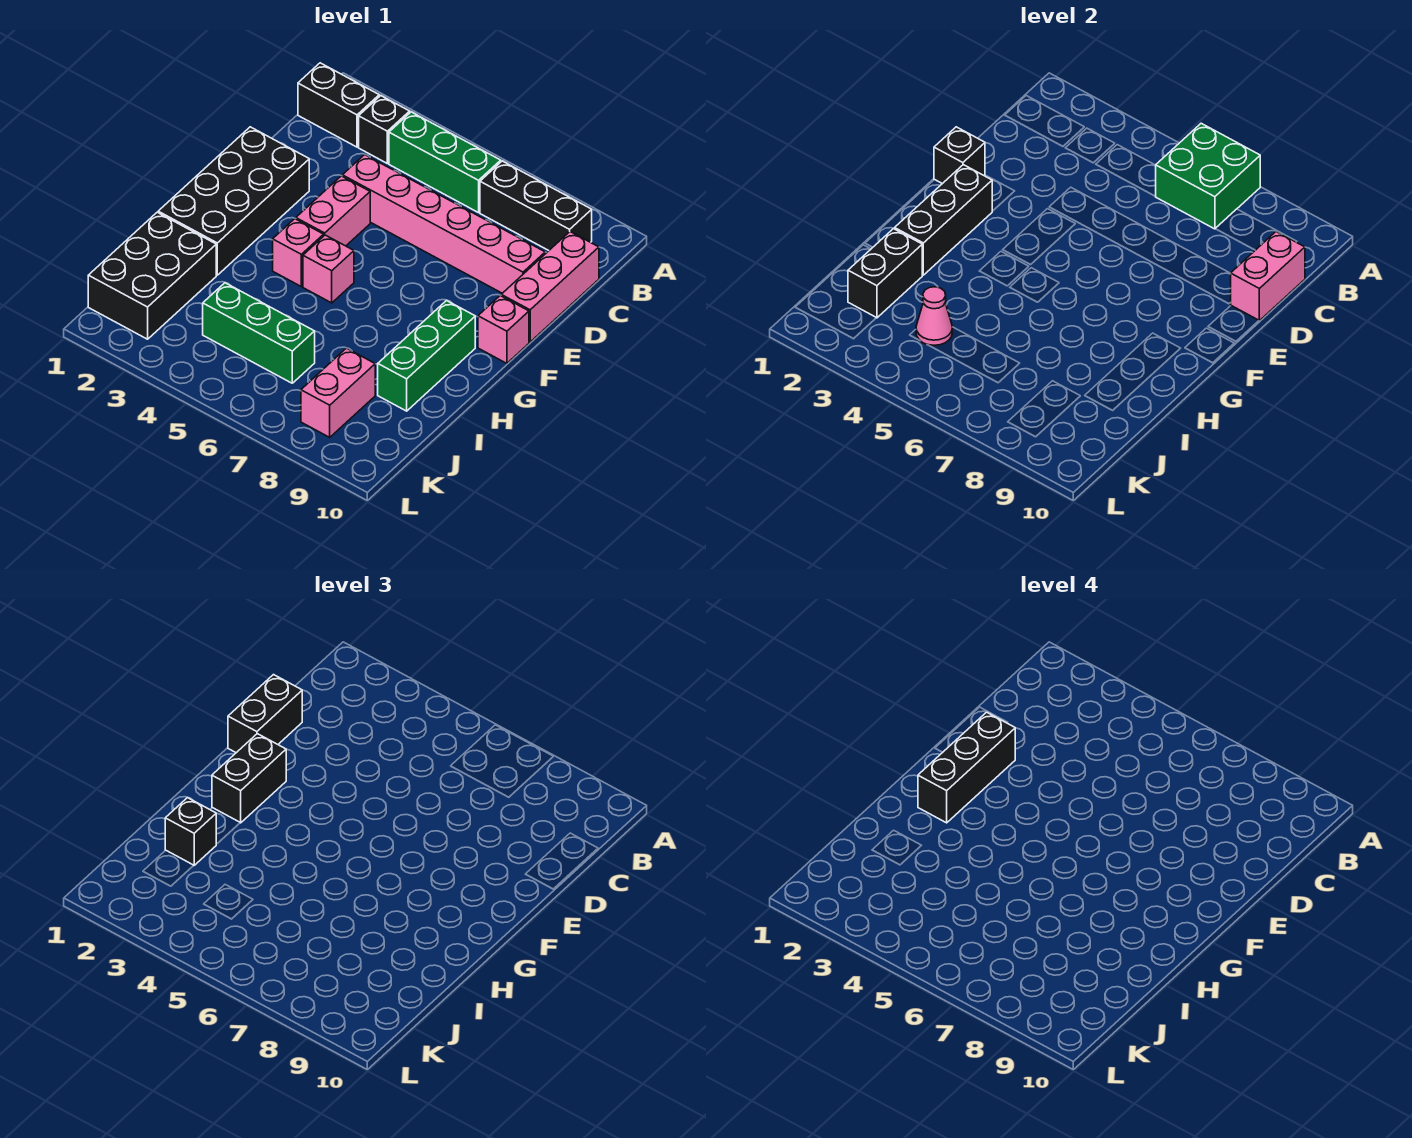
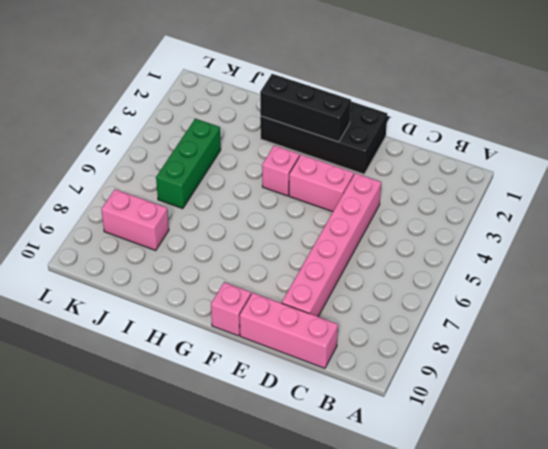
none -> black 1x2 brick [298,63,379,147]
none -> black 1x1 brick [359,96,410,163]
none -> green 1x3 brick [389,112,501,213]

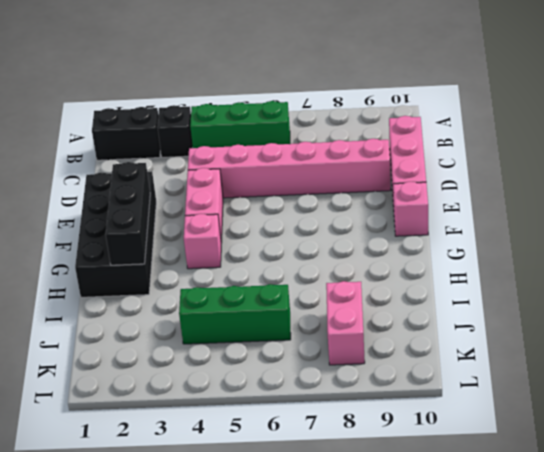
none -> black 1x3 brick [480,161,592,250]
none -> pink 1x1 brick [303,235,354,303]
none -> green 1x3 brick [378,300,475,411]

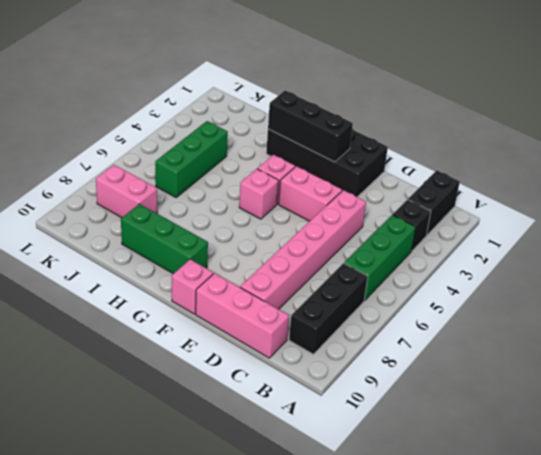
none -> black 2x3 brick [88,212,216,339]
none -> green 2x2 brick [1155,123,1260,229]
none -> pink 1x2 brick [1230,232,1305,321]

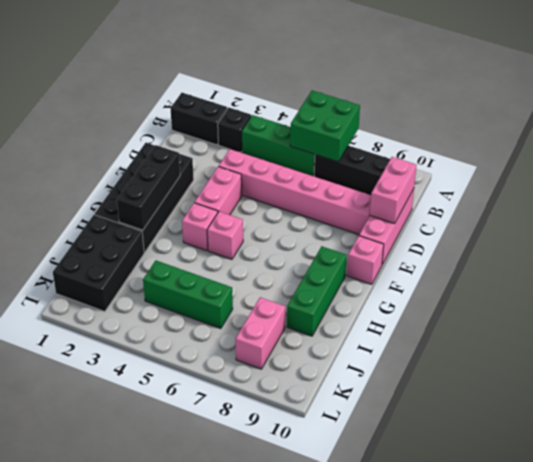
none -> black 1x1 brick [934,127,985,184]
none -> black 1x2 brick [848,229,922,318]
none -> pink 1x1 cone [916,287,952,345]

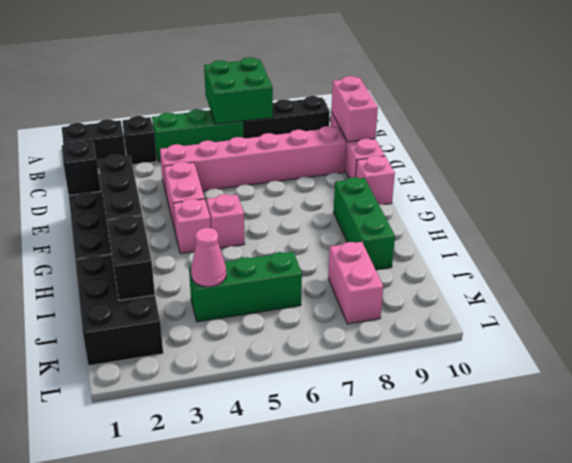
none -> black 1x2 brick [228,675,302,753]
none -> black 1x2 brick [212,734,286,823]
none -> black 1x1 brick [165,798,216,865]

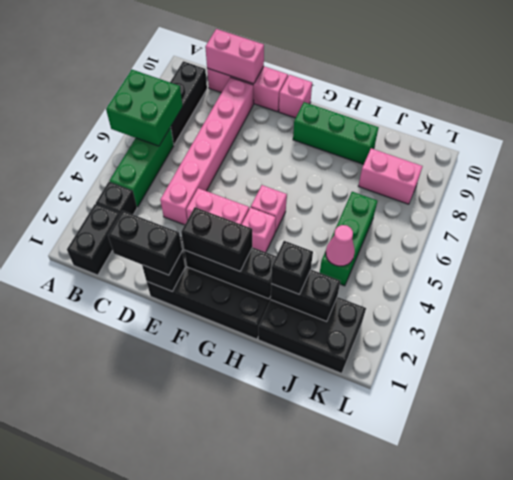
none -> black 1x3 brick [918,712,1015,823]

